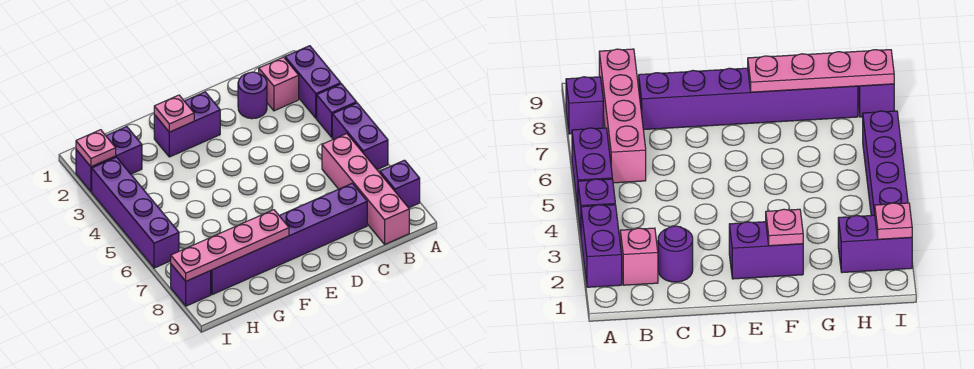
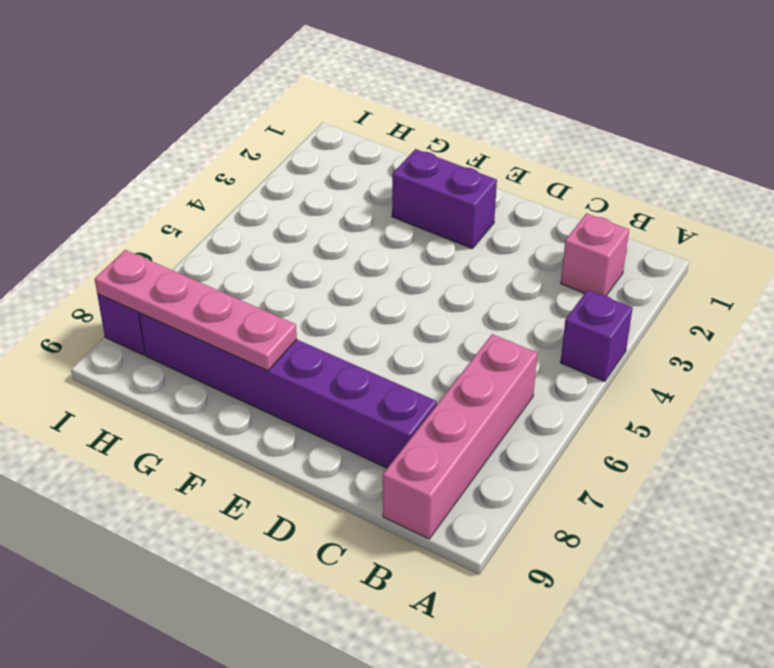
none -> purple 1x2 brick [285,46,341,118]
none -> purple 1x2 brick [332,103,388,170]
none -> purple 1x1 brick [380,160,420,208]

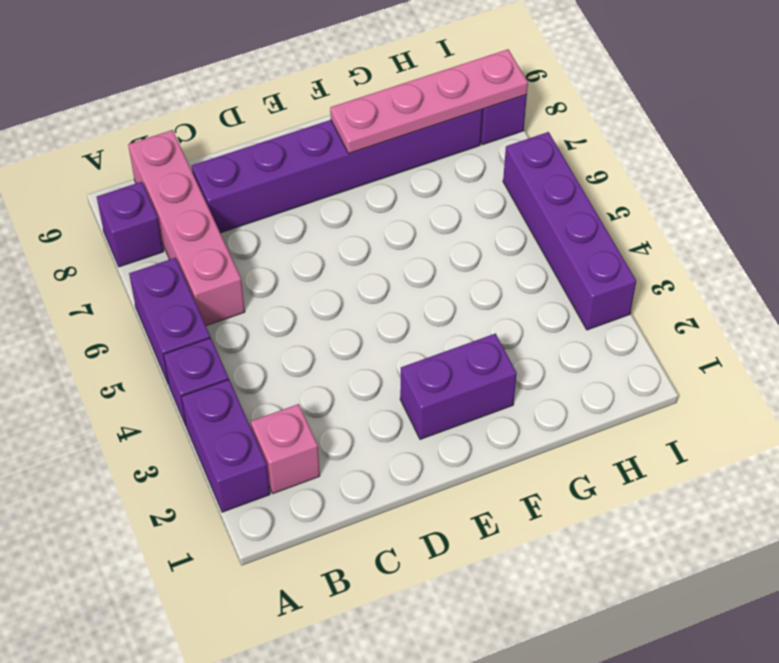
none -> purple 1x1 round brick [238,72,267,119]
none -> purple 1x2 brick [76,127,142,192]
none -> pink 1x1 plate [154,95,194,132]

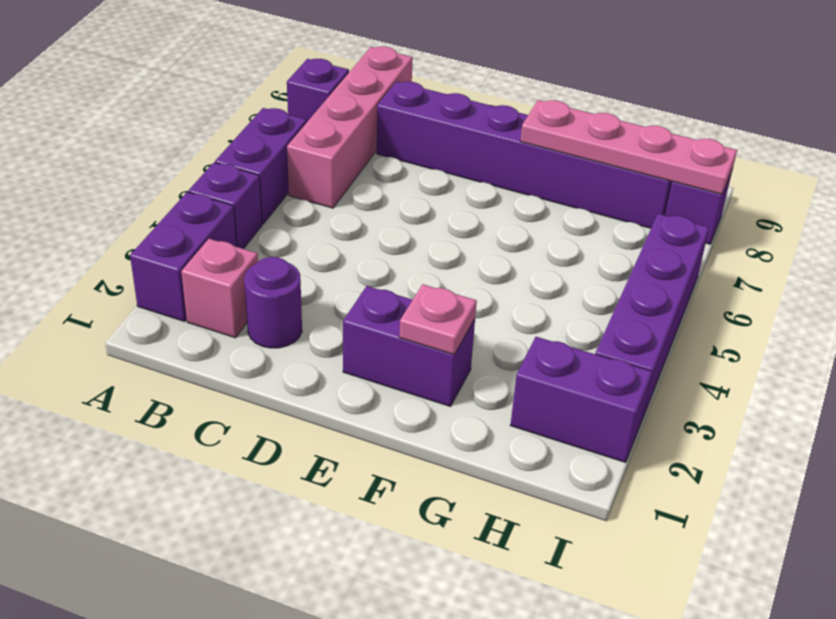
none -> pink 1x1 plate [76,130,116,167]

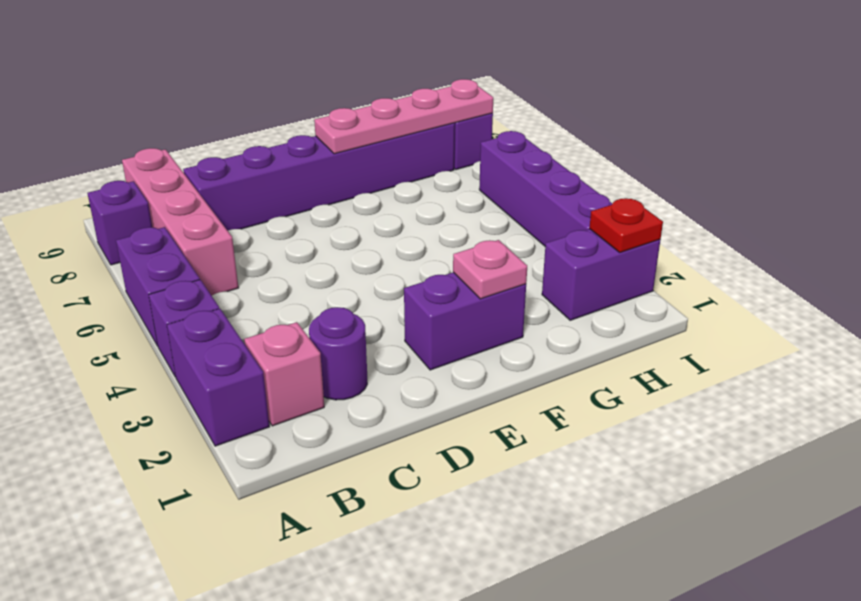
red 1x1 plate [589,198,663,252] -> pink 1x1 plate [76,130,116,167]

